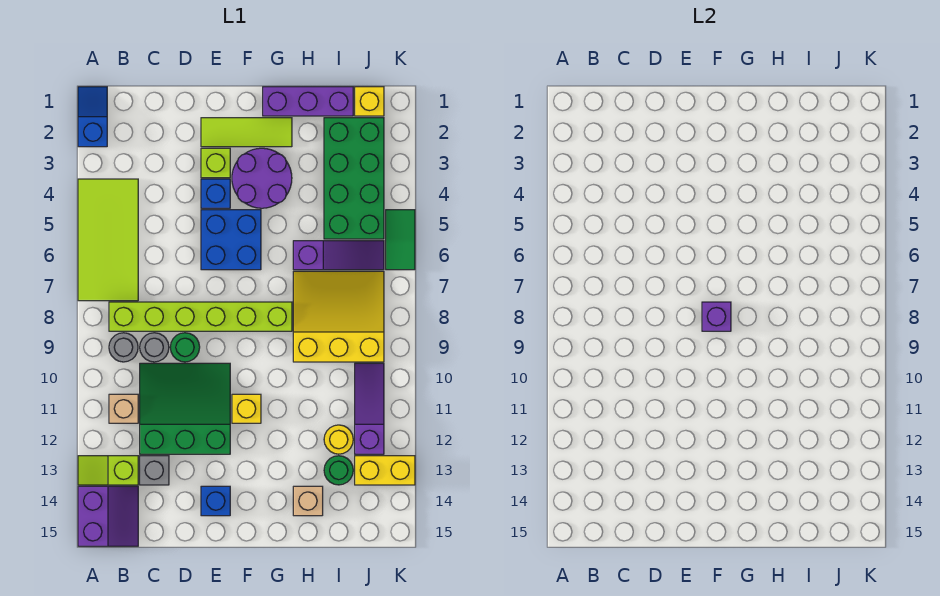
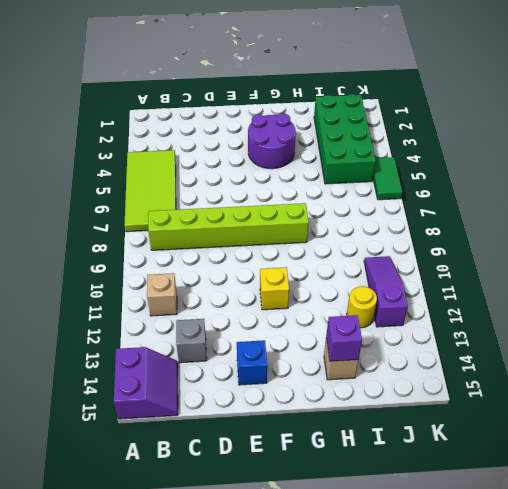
purple 1x1 brick [326,315,362,361] -> purple 1x1 brick moved to [702,302,731,331]
none -> blue 1x2 slope [78,87,107,147]
none -> lime 1x2 slope [78,456,138,485]
none -> grey 1x1 round brick [109,333,138,362]
none -> grey 1x1 round brick [140,333,169,362]

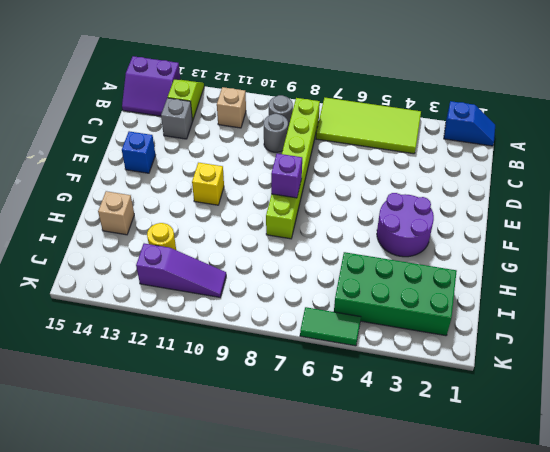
none -> green 3x3 slope [140,363,230,454]
none -> green 1x1 round brick [170,333,200,362]
none -> lime 1x3 tile [201,118,292,147]
none -> lime 1x1 brick [201,148,230,178]

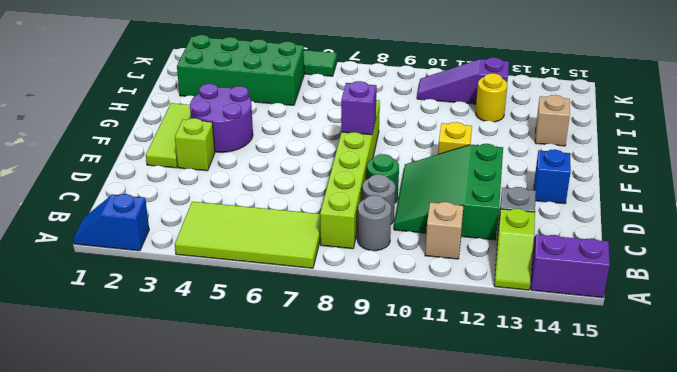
none -> blue 1x1 brick [201,179,230,208]
none -> blue 2x2 brick [201,210,261,270]
none -> purple 1x3 brick [263,87,353,116]
none -> purple 1x3 slope [293,241,384,270]

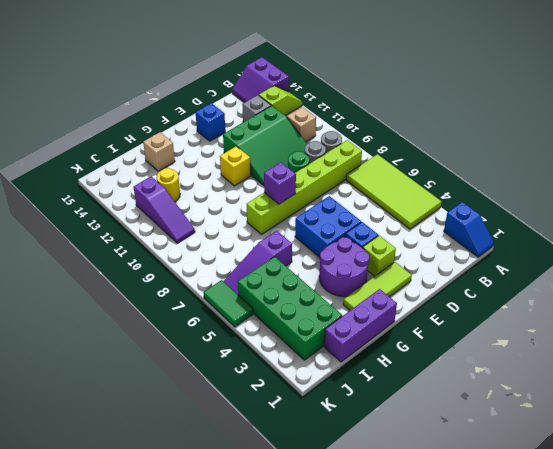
none -> yellow 3x3 slope [293,271,384,362]
none -> green 1x1 round brick [324,456,353,485]
none -> yellow 1x1 brick [355,87,384,116]
none -> yellow 1x2 brick [355,456,415,485]

